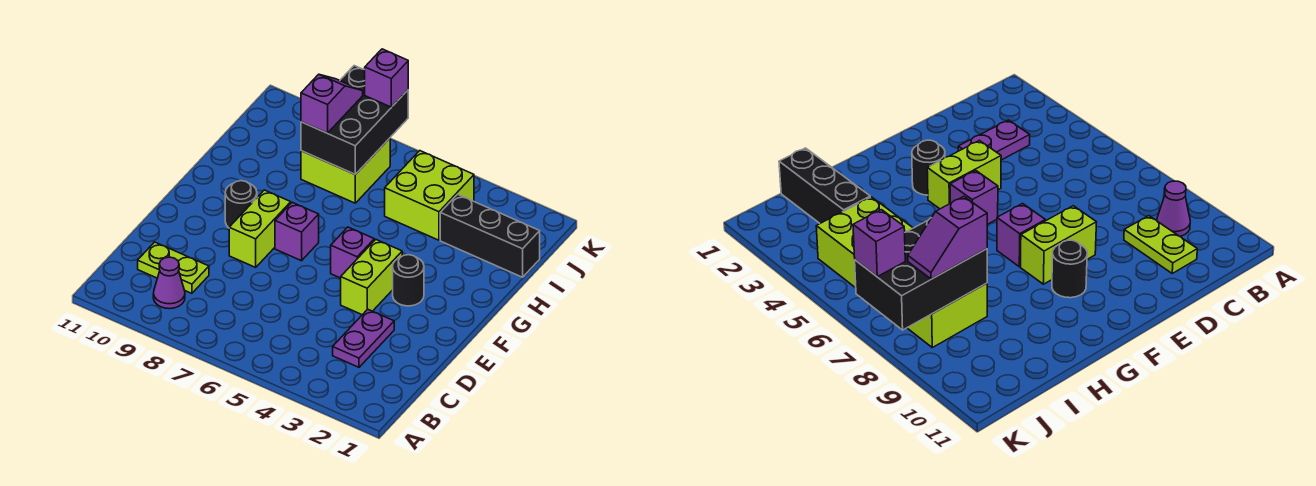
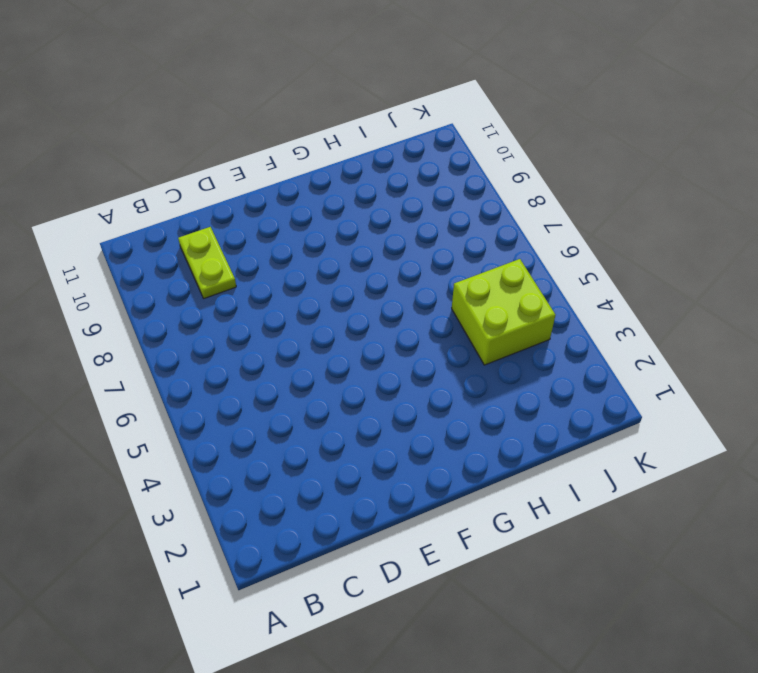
none -> purple 1x1 cone [153,257,185,309]
none -> purple 1x2 plate [333,309,394,367]
none -> lime 1x2 brick [341,240,402,315]

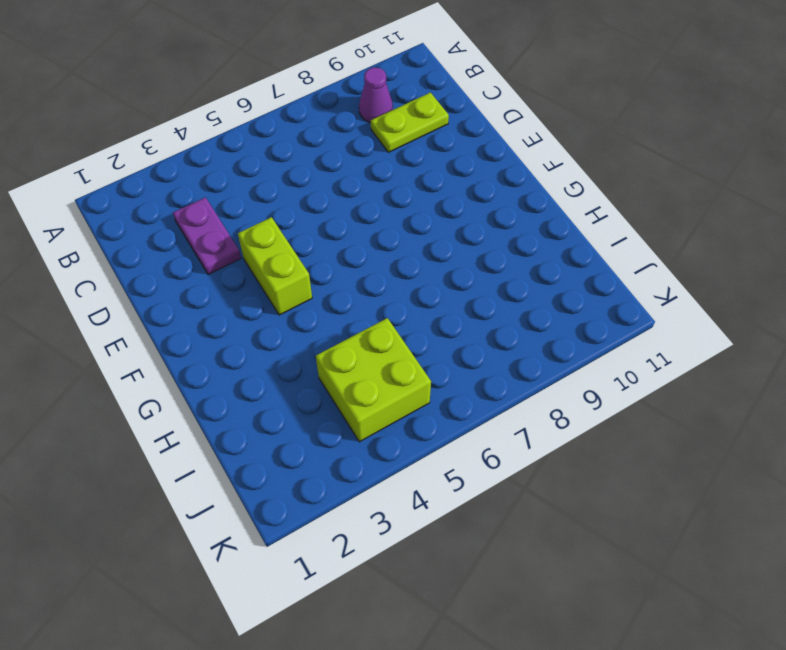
none -> lime 1x2 brick [229,190,291,267]
none -> black 1x1 round brick [393,255,424,306]
none -> purple 1x1 brick [331,227,374,278]

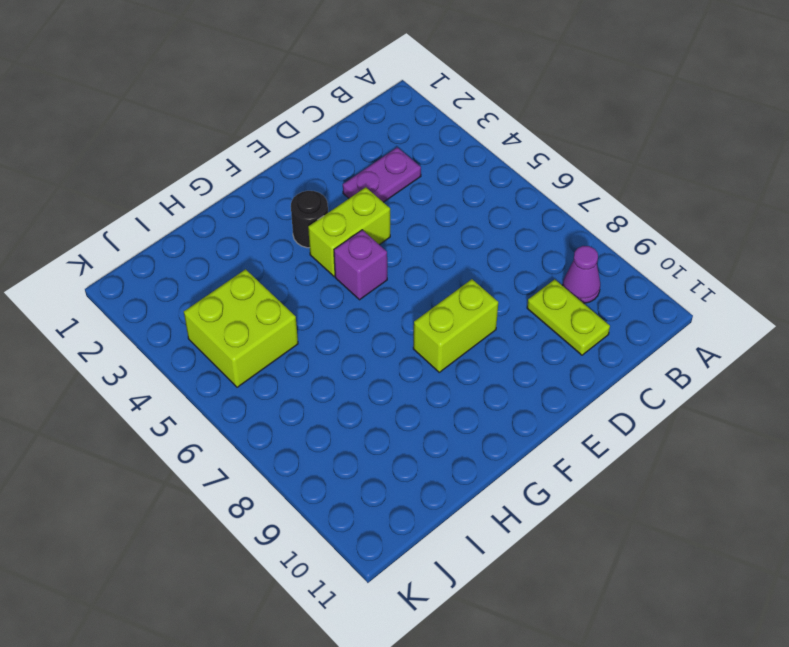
none -> purple 1x1 brick [275,202,319,261]
none -> black 1x1 round brick [225,181,257,228]
none -> black 1x3 brick [440,194,540,277]

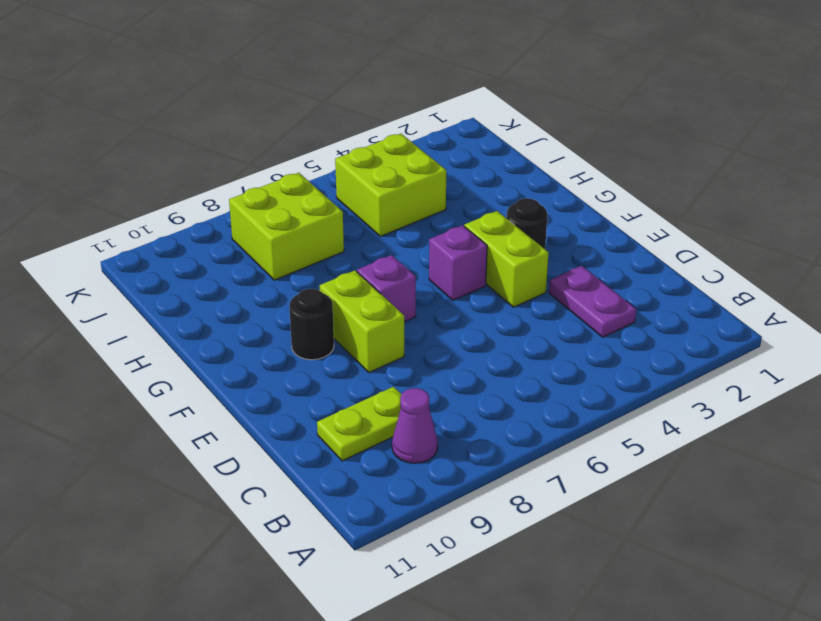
none -> black 1x3 brick [440,194,540,277]
none -> black 2x3 brick [301,66,408,174]
none -> purple 1x2 slope [301,74,363,133]

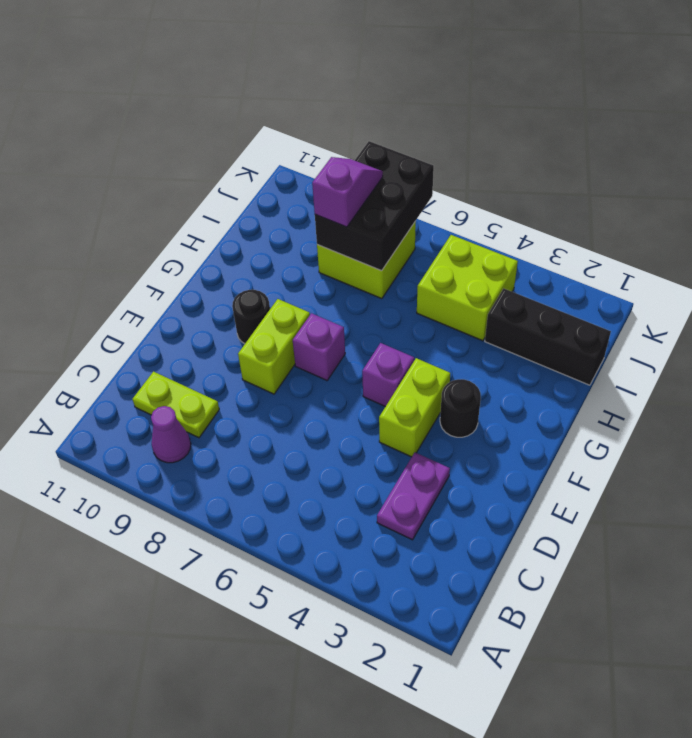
none -> purple 1x1 brick [365,49,408,107]

